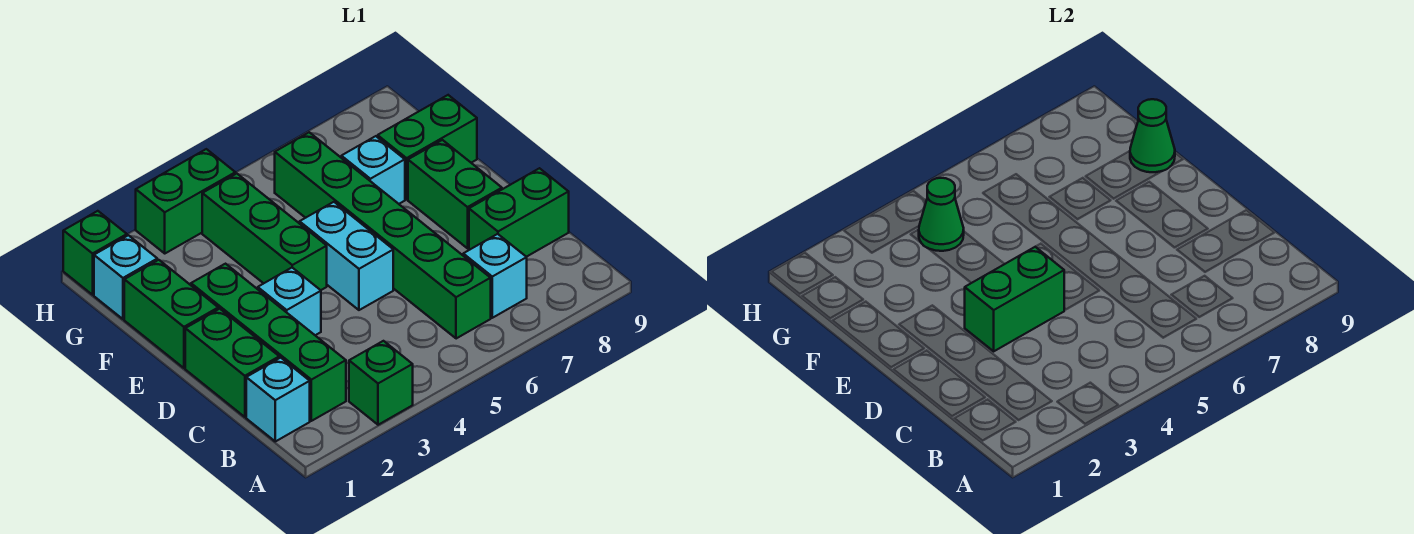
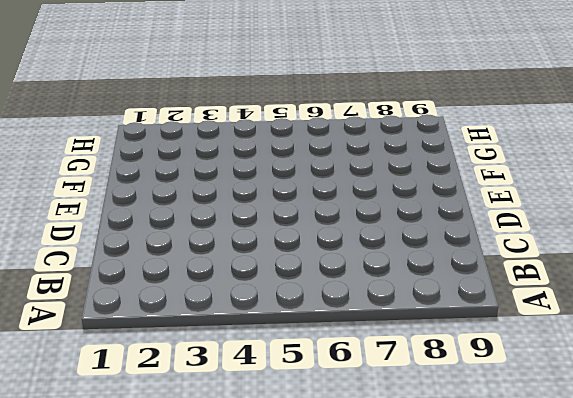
none -> green 1x1 brick [349,341,413,425]
none -> cyan 1x1 brick [246,358,310,441]
none -> green 1x4 brick [191,264,346,421]

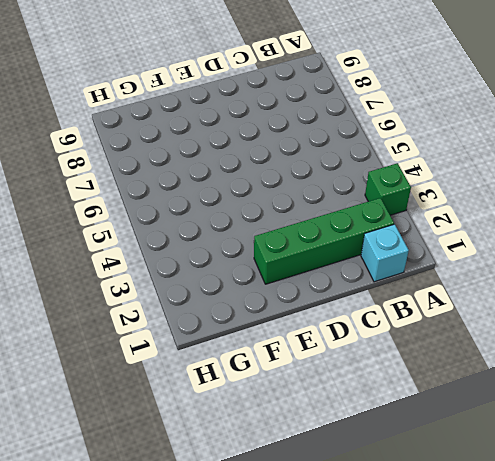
none -> green 1x6 brick [275,132,491,339]
none -> cyan 1x1 brick [463,234,527,318]
none -> green 1x2 brick [185,309,279,417]

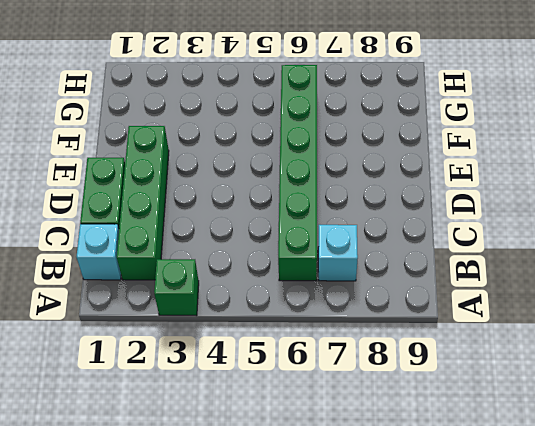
none -> green 1x2 brick [469,168,569,257]
none -> cyan 1x1 brick [258,268,321,335]
none -> cyan 1x2 brick [300,202,393,310]

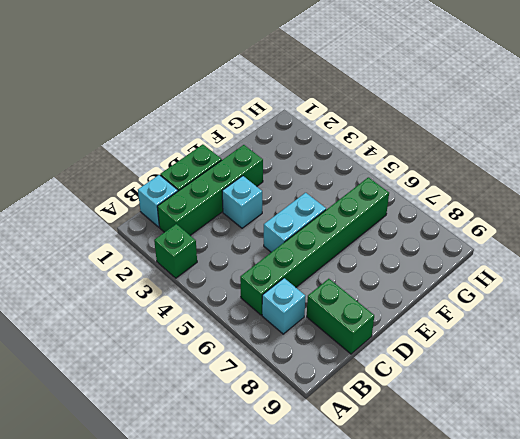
none -> green 1x2 brick [408,140,502,248]
none -> green 1x2 brick [124,260,218,368]
none -> green 1x3 brick [202,174,327,290]

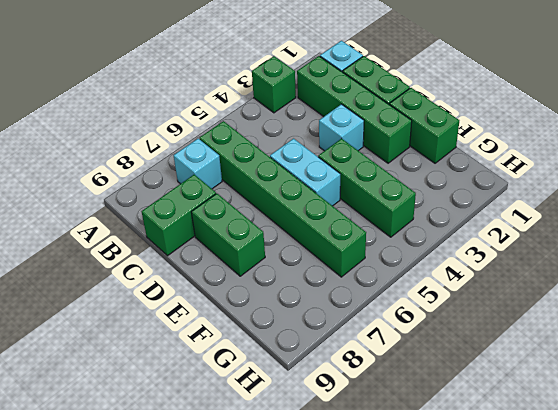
none -> cyan 1x1 brick [341,136,405,204]
none -> green 1x2 brick [378,95,477,199]
none -> cyan 1x1 brick [94,235,157,319]

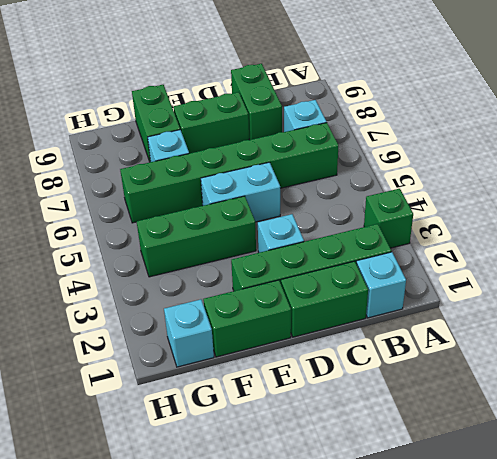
none -> green 1x1 brick [63,211,127,295]
none -> green 1x2 brick [136,149,235,253]
none -> green 1x2 brick [965,247,1064,351]

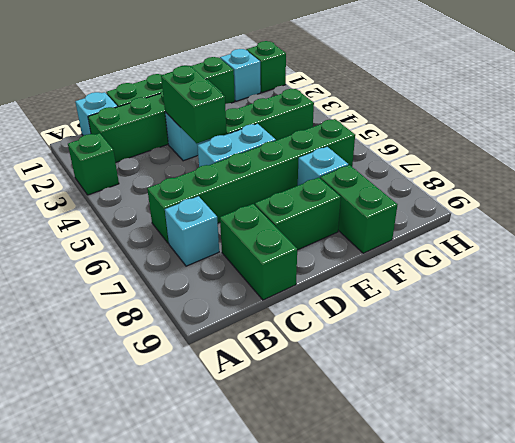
none -> green 1x2 brick [136,149,235,253]
none -> green 1x1 cone [1130,99,1175,172]
none -> green 1x1 cone [919,178,964,251]

